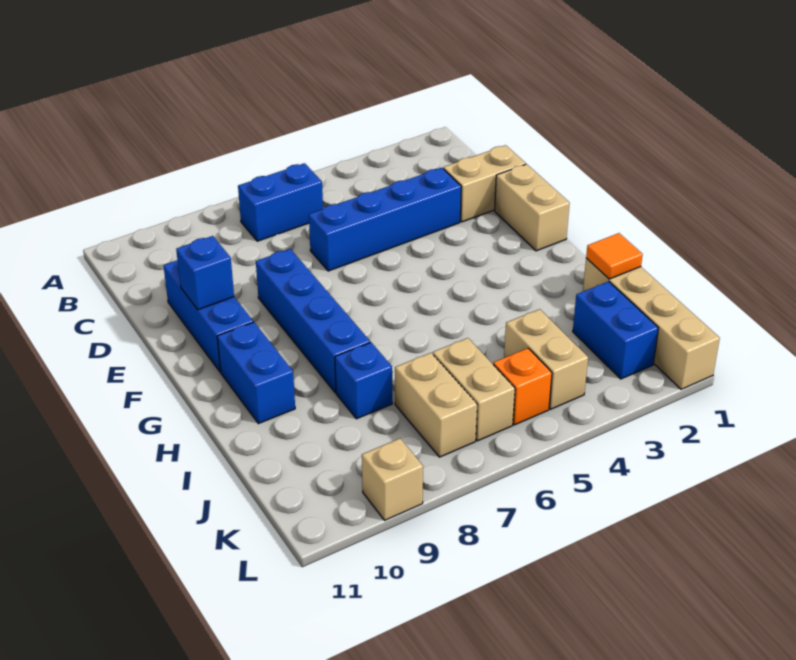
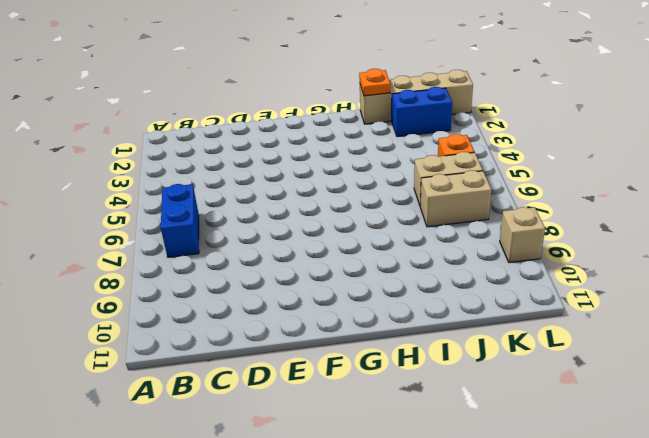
orange 1x1 plate [359,69,390,96] -> orange 1x1 tile [586,233,643,279]
none -> tan 1x2 brick [443,145,526,222]
none -> blue 1x4 brick [309,168,461,271]
none -> blue 1x3 brick [164,260,253,372]

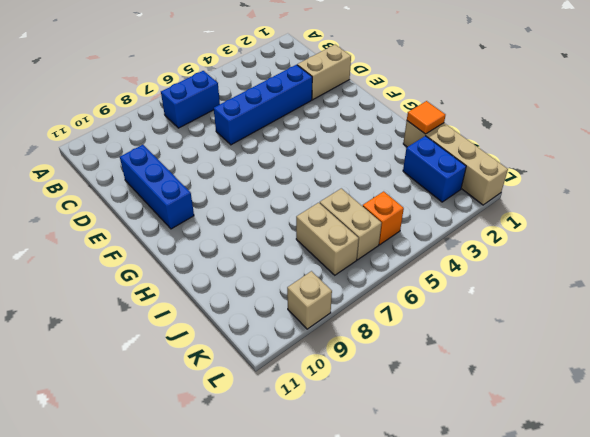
none -> tan 1x2 brick [495,164,570,251]
none -> blue 1x4 brick [256,249,370,393]
none -> blue 1x2 brick [217,322,295,424]

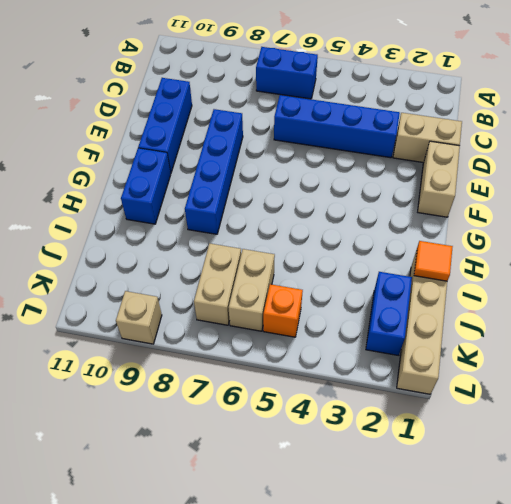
none -> blue 1x1 brick [335,342,392,419]
none -> tan 1x2 brick [504,309,588,409]
none -> blue 1x1 brick [176,236,234,310]

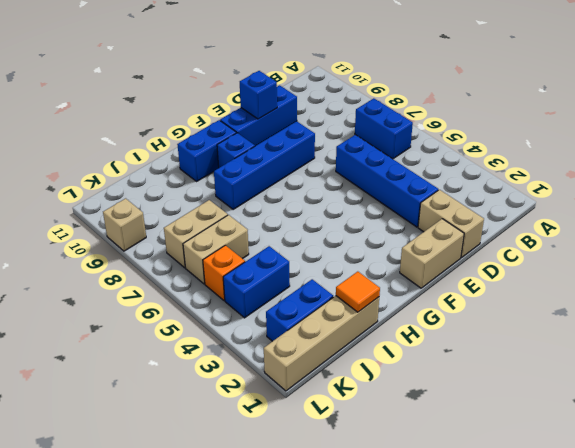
blue 1x1 brick [217,133,255,168] -> blue 1x1 brick moved to [335,342,392,419]
blue 1x2 brick [223,246,290,318] -> tan 1x2 brick [504,309,588,409]

